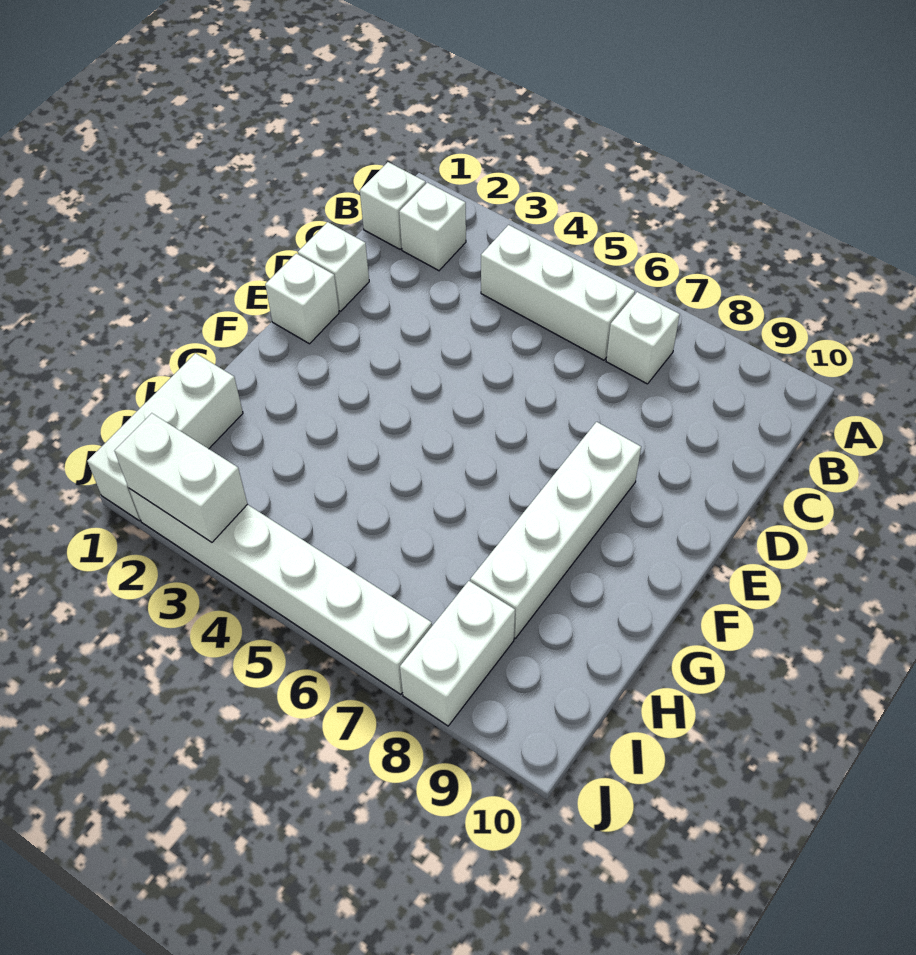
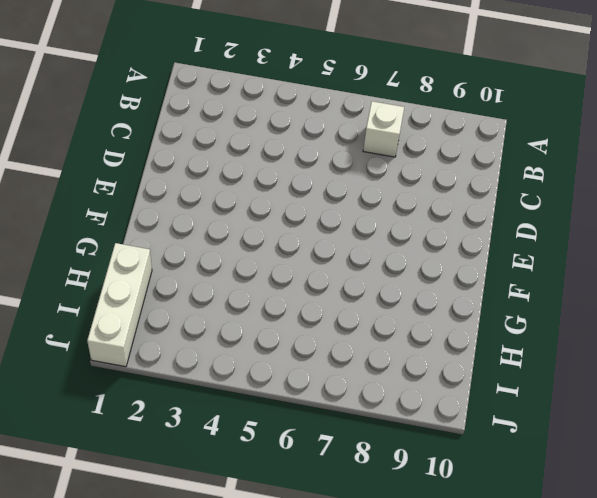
none -> white 1x1 brick [360,162,426,249]
none -> white 1x1 brick [399,183,466,271]

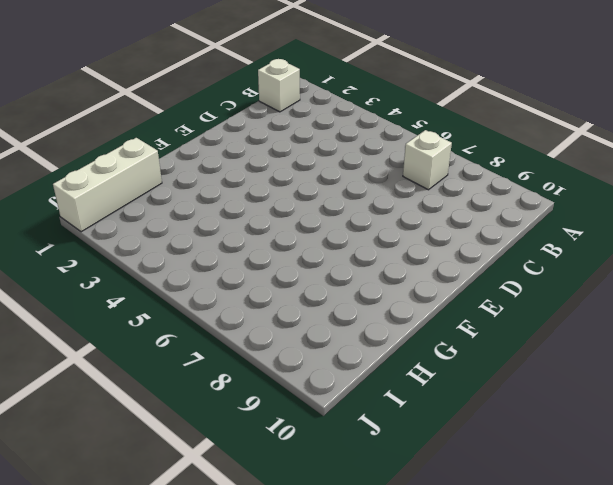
none -> white 1x1 brick [399,183,466,271]
none -> white 1x3 brick [481,225,635,360]

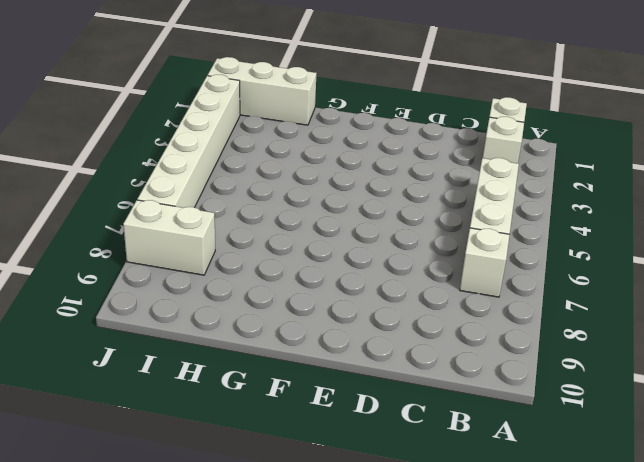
none -> white 1x1 brick [298,222,369,311]
none -> white 1x1 brick [265,253,339,344]

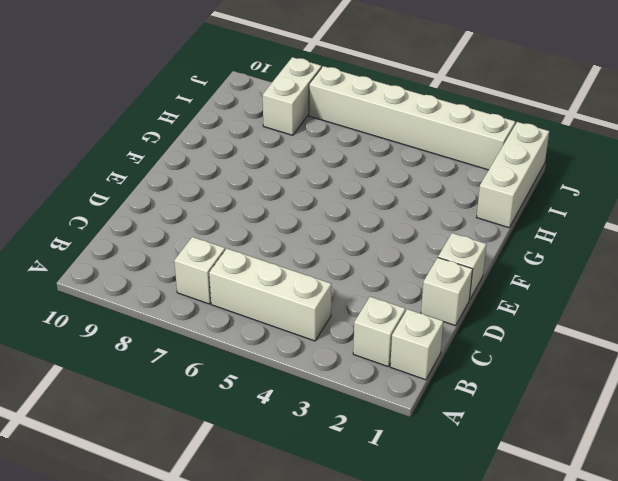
none -> white 1x4 brick [470,422,641,638]
none -> white 1x2 brick [114,413,247,542]

